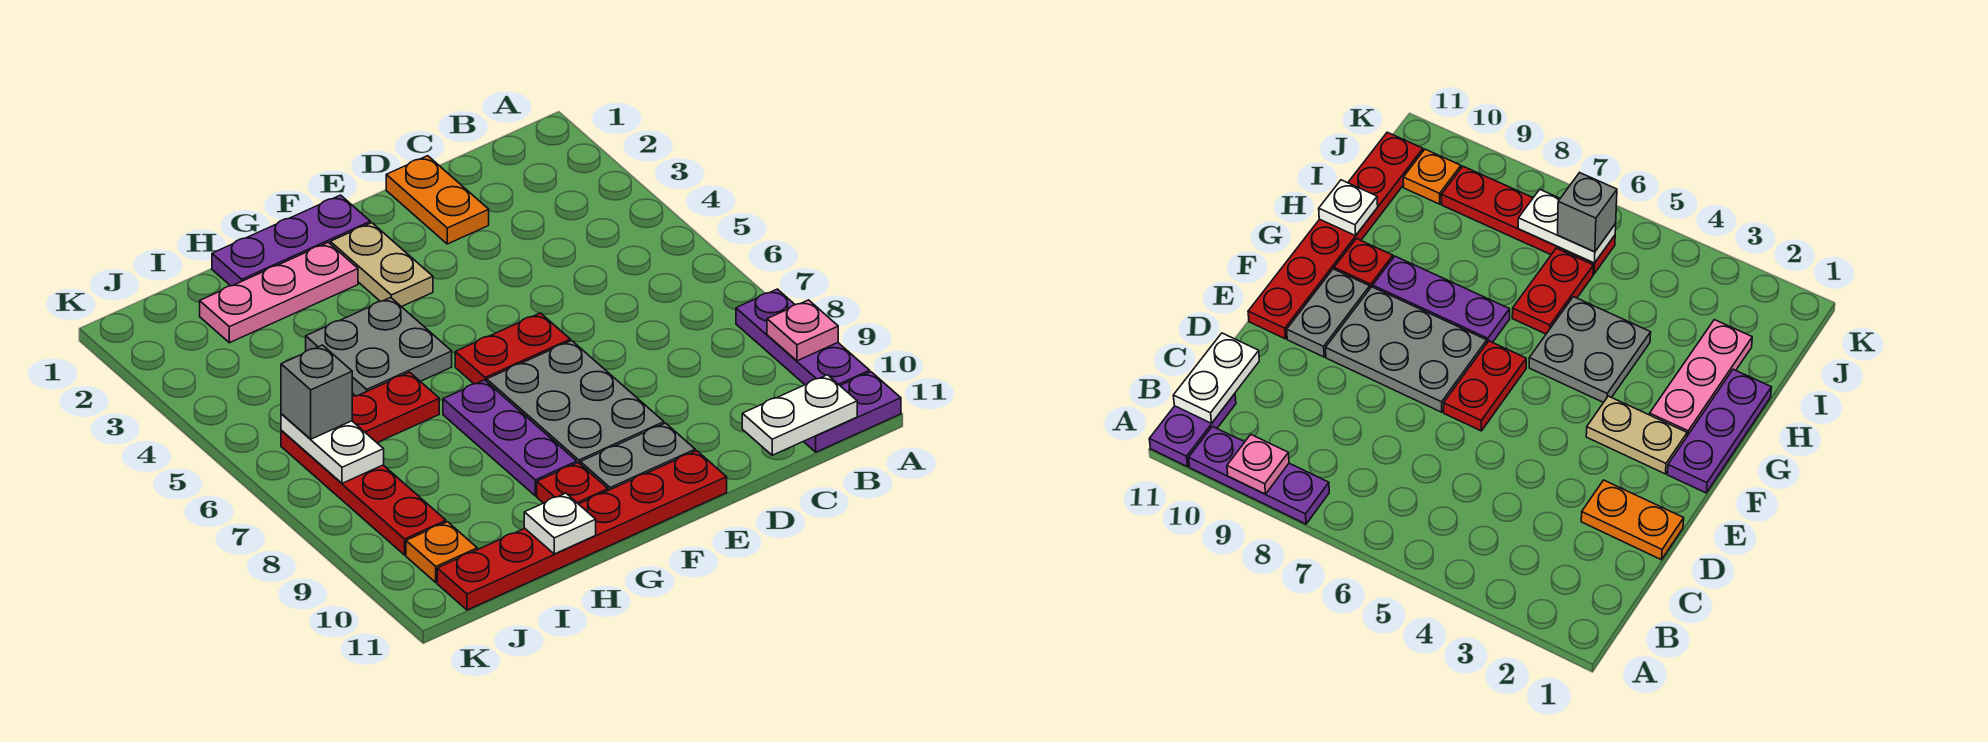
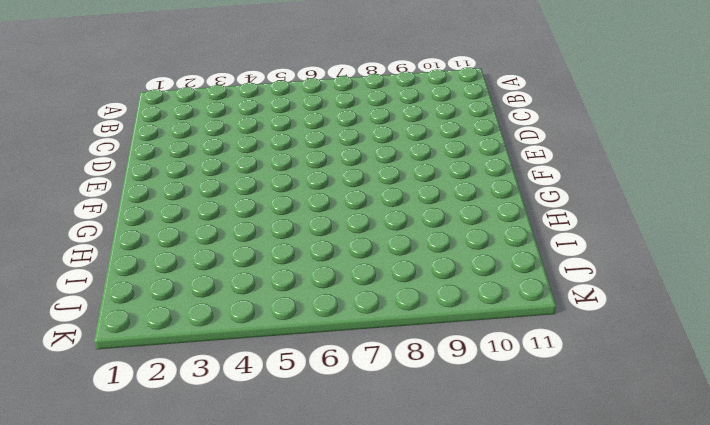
none -> purple 1x3 plate [736,289,870,385]
none -> purple 1x2 plate [804,372,901,452]
none -> orange 1x2 plate [386,156,489,244]

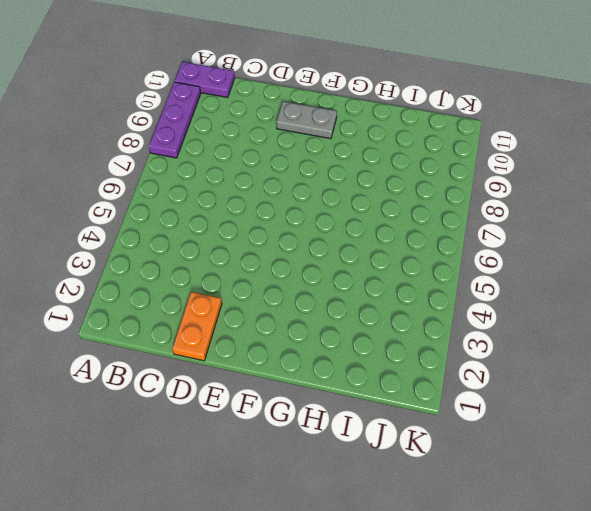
none -> red 1x2 plate [455,313,570,384]
none -> grey 2x3 plate [487,341,664,463]
none -> red 1x6 plate [437,451,727,610]

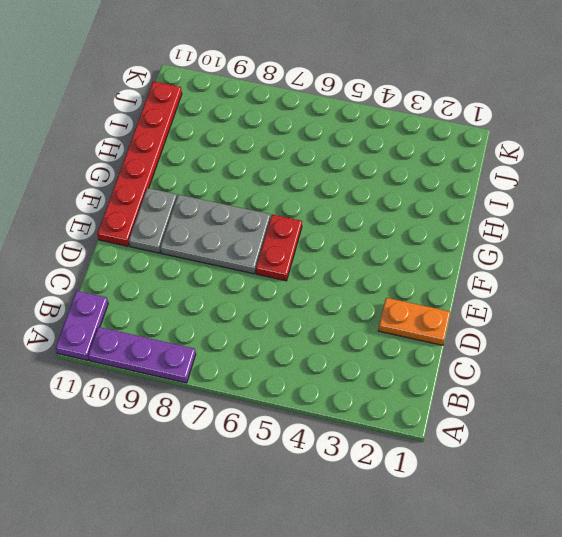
none -> purple 1x3 plate [212,195,370,286]
none -> tan 1x2 plate [330,223,433,307]
none -> pink 1x3 plate [200,243,358,343]

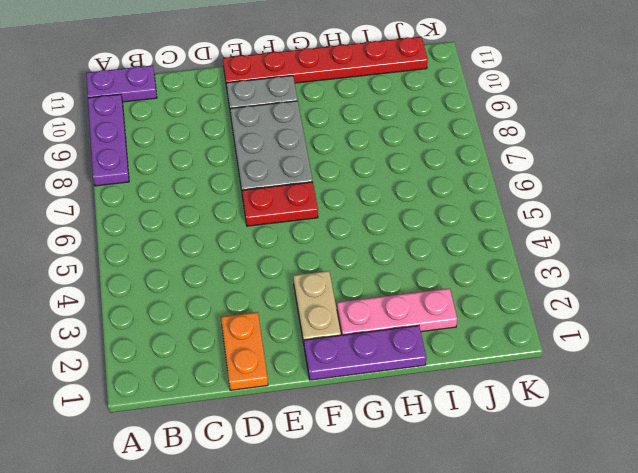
none -> grey 2x2 plate [306,297,452,396]
none -> purple 1x3 plate [443,380,577,496]
none -> red 1x1 plate [537,463,608,504]

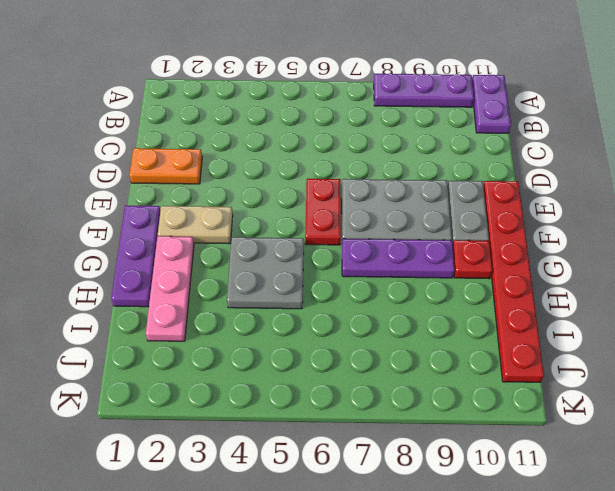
none -> red 1x2 plate [352,372,439,443]
none -> red 1x4 plate [281,431,446,555]
none -> orange 1x1 plate [406,522,478,582]

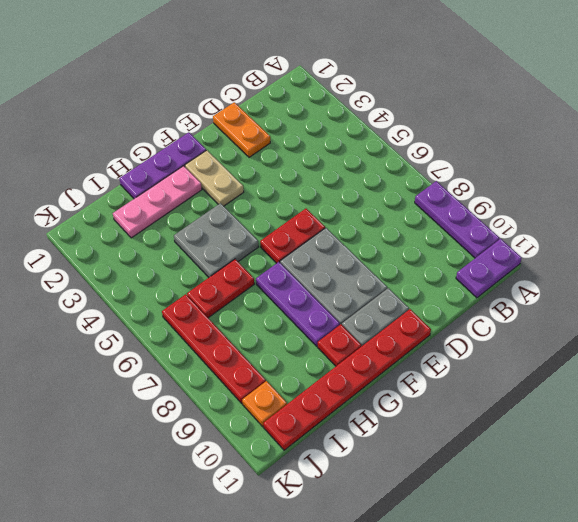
none -> pink 1x1 plate [767,300,838,361]
none -> white 1x2 plate [742,375,857,455]
none -> white 1x1 plate [524,493,596,554]

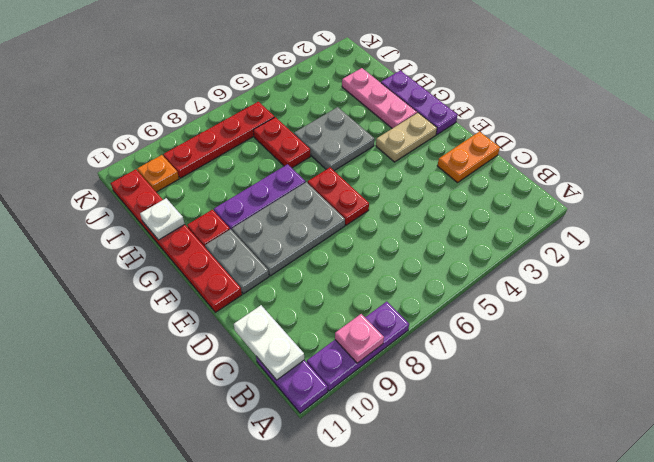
none -> white 1x2 plate [281,414,384,483]
none -> grey 1x1 brick [281,345,352,439]

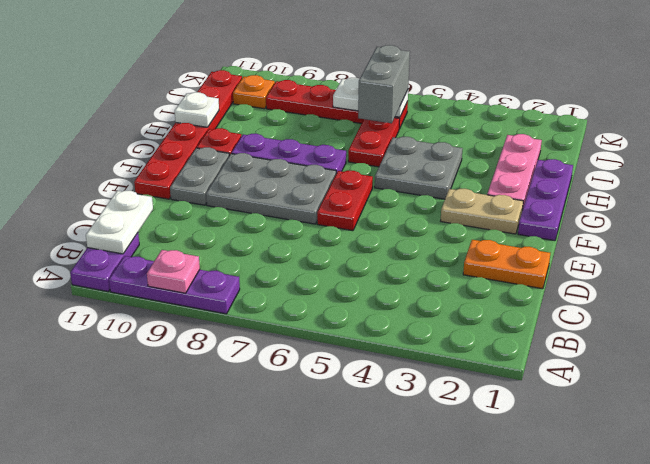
grey 1x2 brick [358,45,410,123] -> grey 1x1 brick [281,345,352,439]

